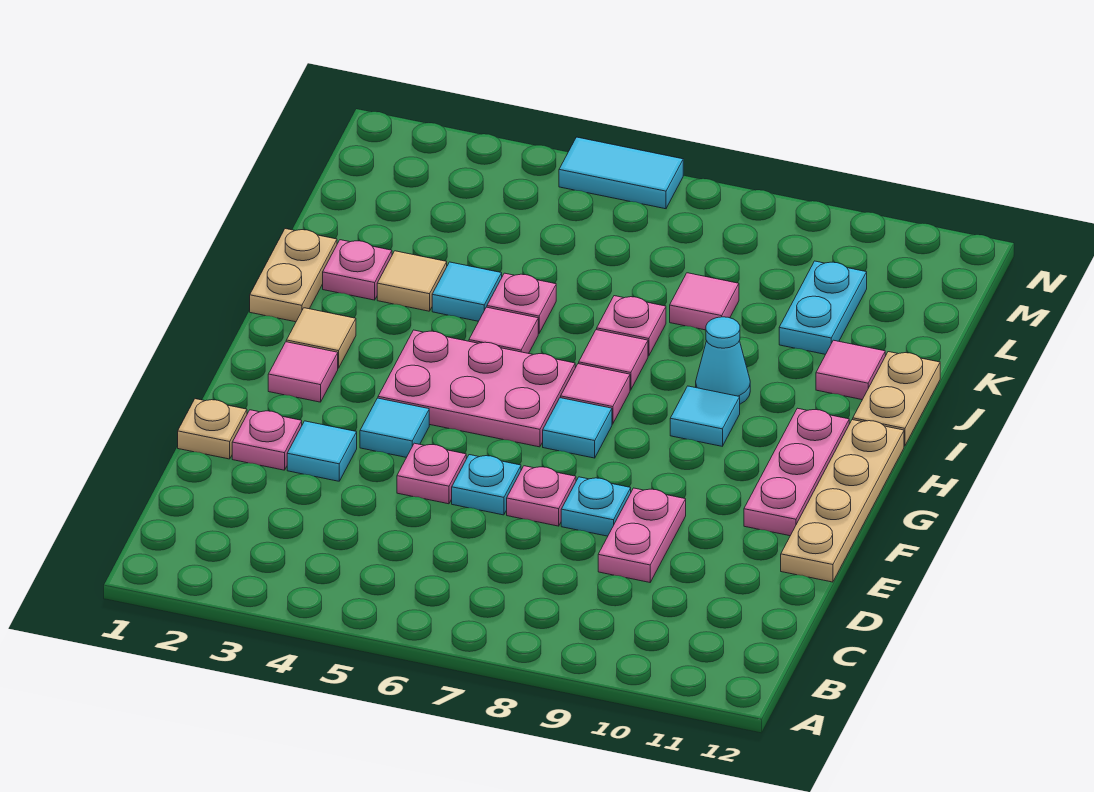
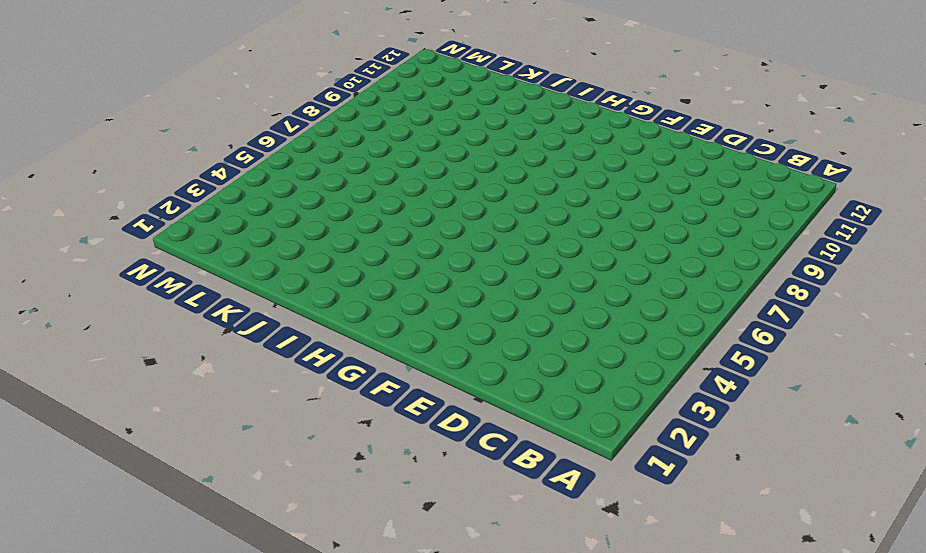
none -> pink 1x2 plate [598,488,686,582]
none -> tan 1x1 plate [178,399,247,459]
none -> pink 1x1 plate [232,410,302,470]
none -> cyan 1x1 tile [287,421,357,481]

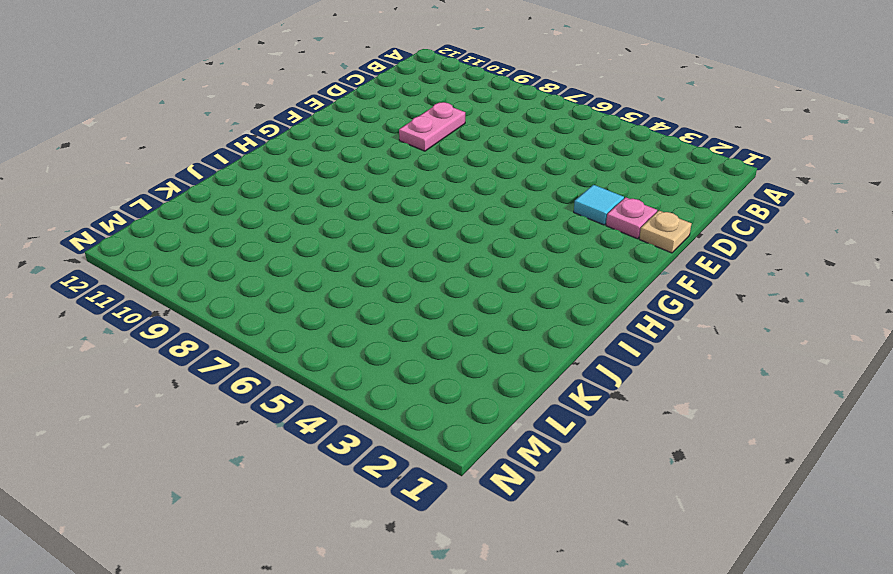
none -> pink 1x1 plate [397,443,466,504]
none -> cyan 1x1 plate [452,455,521,515]
none -> pink 1x1 plate [507,466,576,526]
none -> cyan 1x1 plate [561,477,631,536]

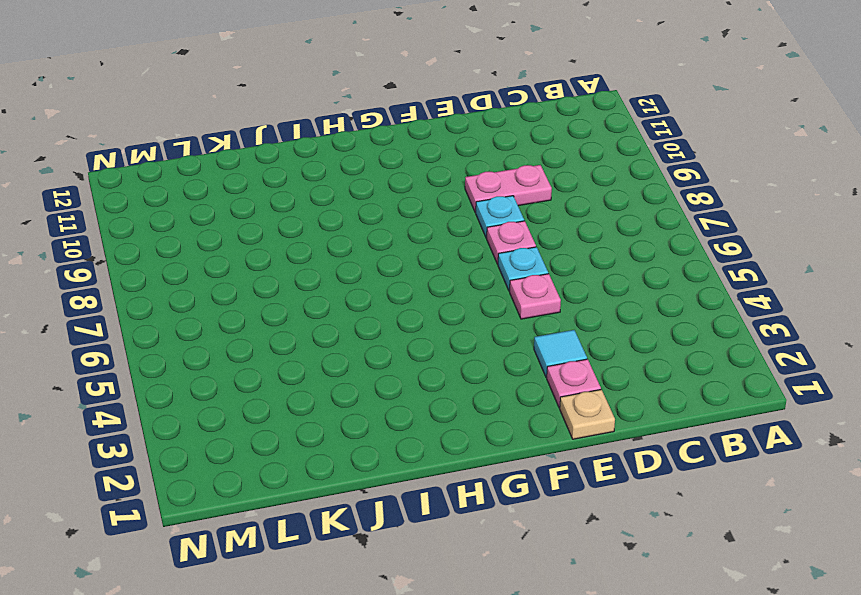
none -> tan 1x4 plate [781,420,904,582]
none -> cyan 1x1 tile [360,398,429,457]
none -> pink 1x3 plate [744,408,849,536]
none -> pink 1x1 tile [268,342,338,402]

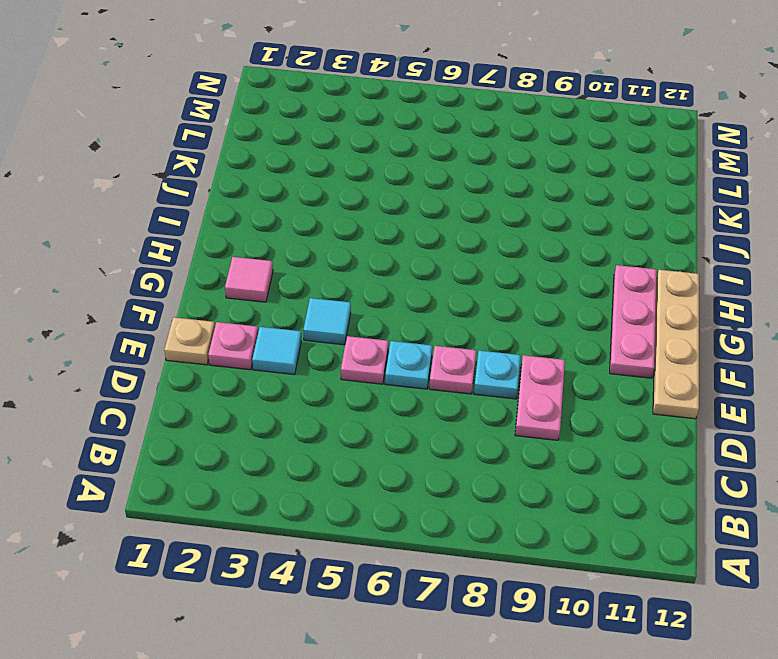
none -> pink 2x3 plate [378,330,575,447]
none -> cyan 1x1 tile [543,398,612,458]
none -> tan 1x1 tile [286,308,356,368]
none -> pink 1x1 tile [561,364,630,424]

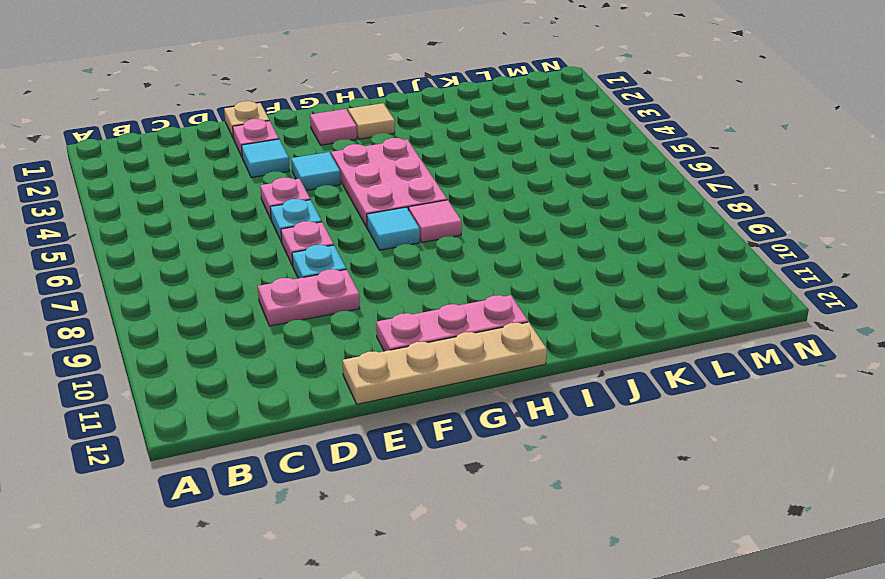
none -> cyan 1x1 tile [670,386,740,446]
none -> tan 1x2 plate [250,229,337,322]
none -> pink 1x1 tile [469,307,538,354]
none -> pink 1x1 tile [579,330,648,390]

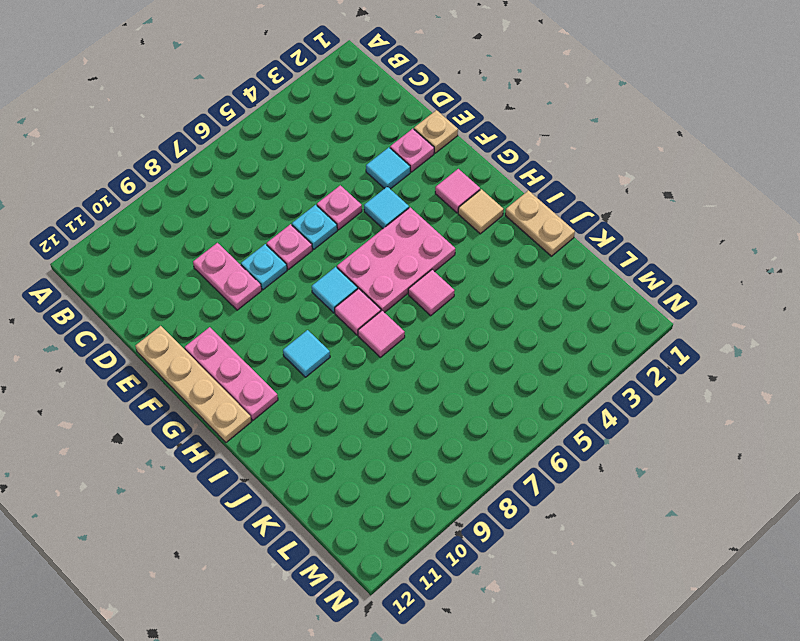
none -> cyan 1x1 cone [696,317,750,404]
none -> tan 1x2 plate [853,352,940,446]
none -> pink 1x1 plate [323,240,392,300]
none -> tan 1x1 tile [377,251,447,311]

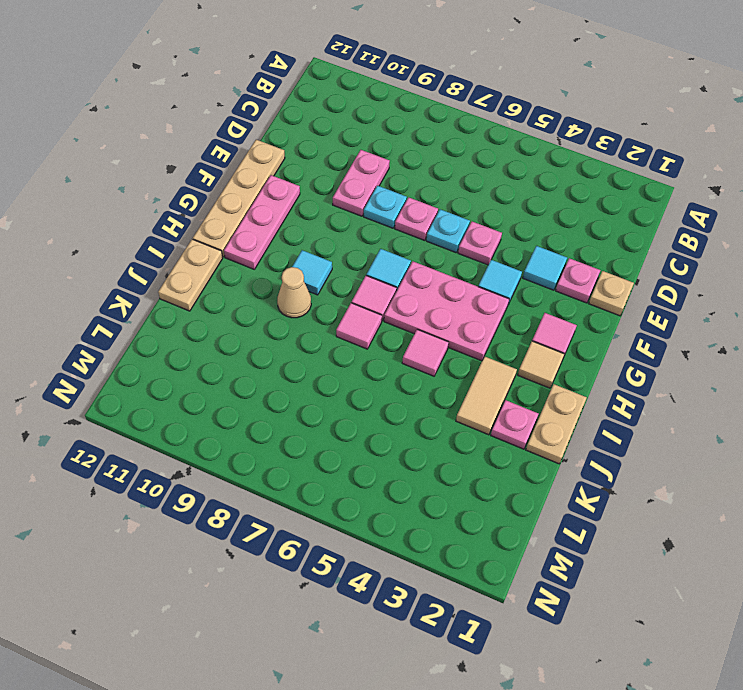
tan 1x2 tile [456,356,517,435] -> tan 1x1 tile [377,251,447,311]
tan 1x1 cone [277,267,311,318] -> cyan 1x1 cone [696,317,750,404]
none -> cyan 1x1 tile [432,262,502,321]
none -> pink 1x1 plate [487,273,556,334]
none -> pink 1x1 plate [597,296,666,356]
none -> pink 1x1 tile [816,340,885,400]

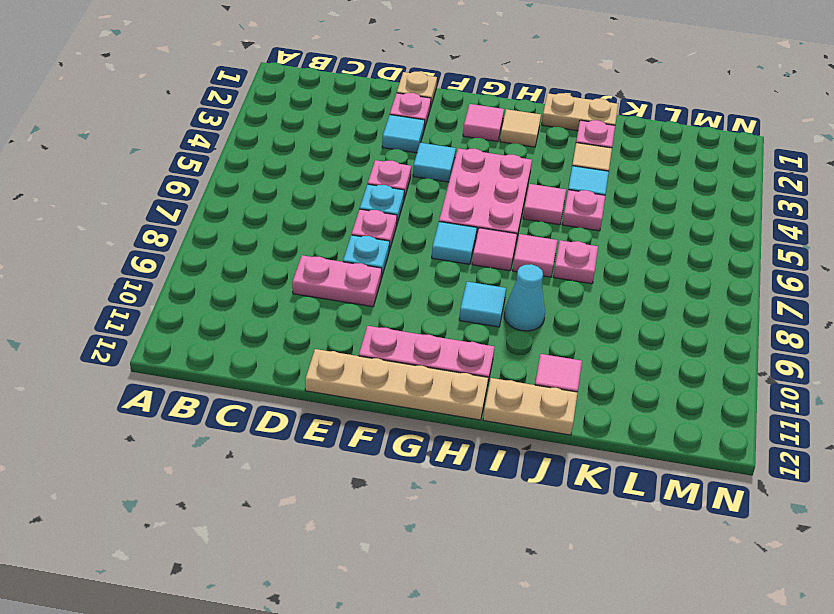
none -> pink 1x1 tile [670,273,739,330]
none -> cyan 1x2 plate [779,261,867,354]
none -> cyan 1x2 tile [559,137,683,209]

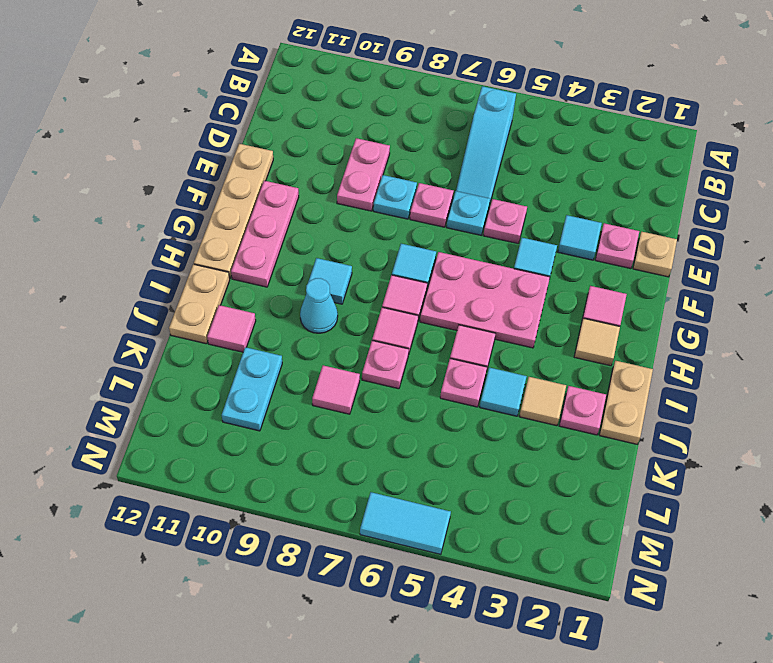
cyan 1x3 slope [456,86,516,202] -> none

